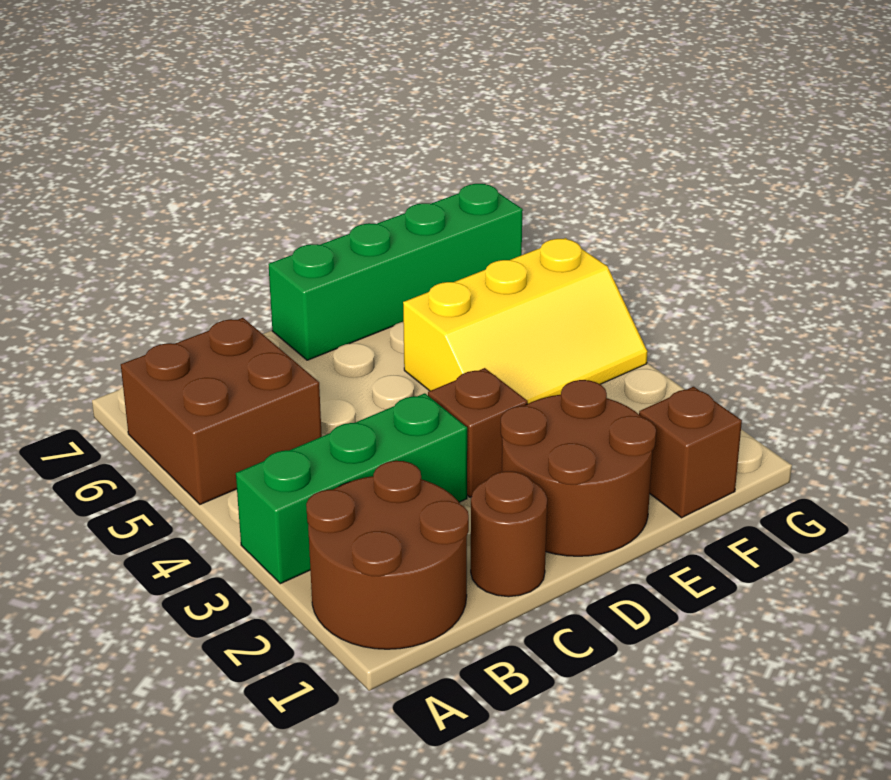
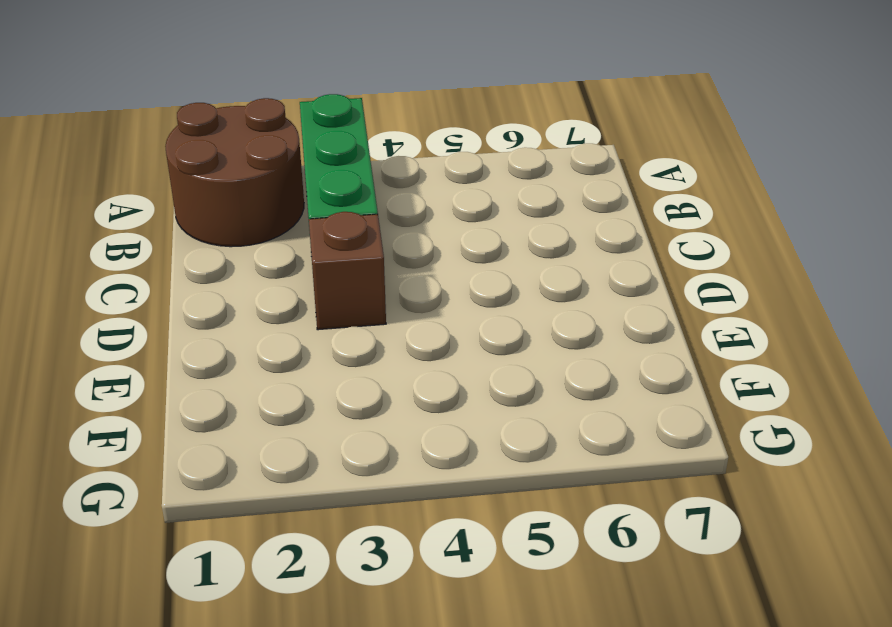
none -> brown 2x2 brick [121,318,322,504]
none -> brown 1x1 round brick [471,471,547,597]

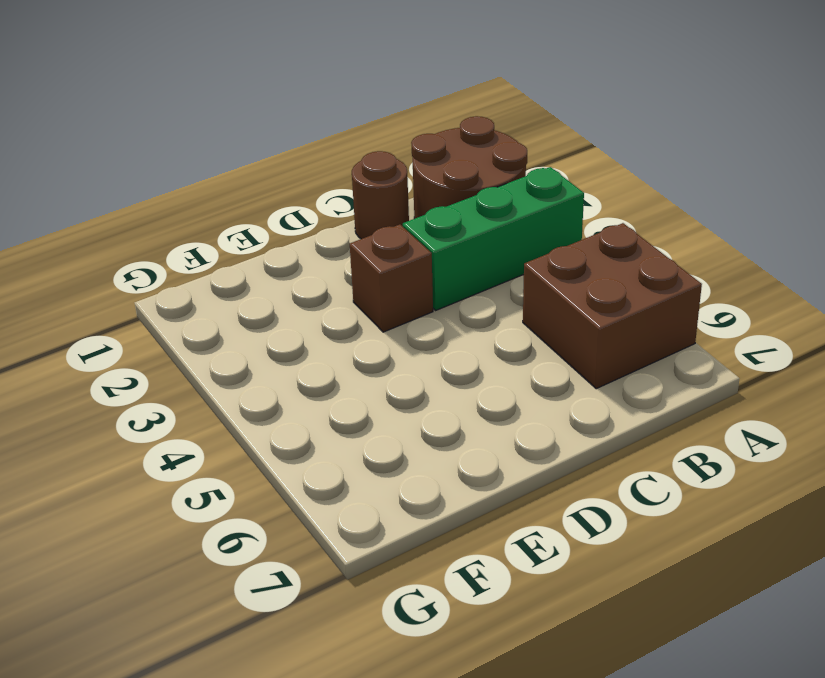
none -> brown 2x2 round brick [501,380,656,556]
none -> green 1x4 brick [268,184,523,360]

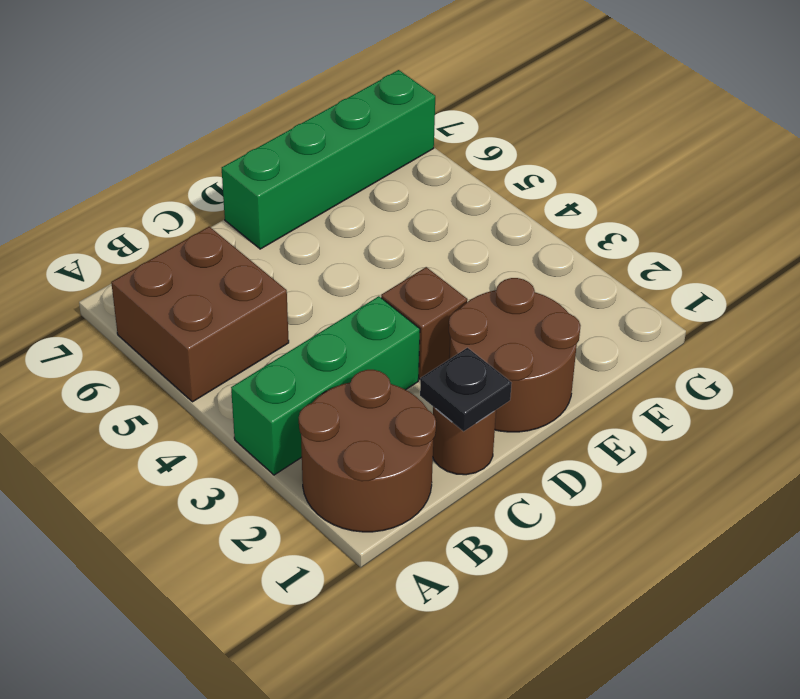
black 1x1 plate [420,348,512,431] -> none
none -> yellow 2x3 slope [403,238,647,403]
none -> brown 1x1 brick [639,387,742,518]

